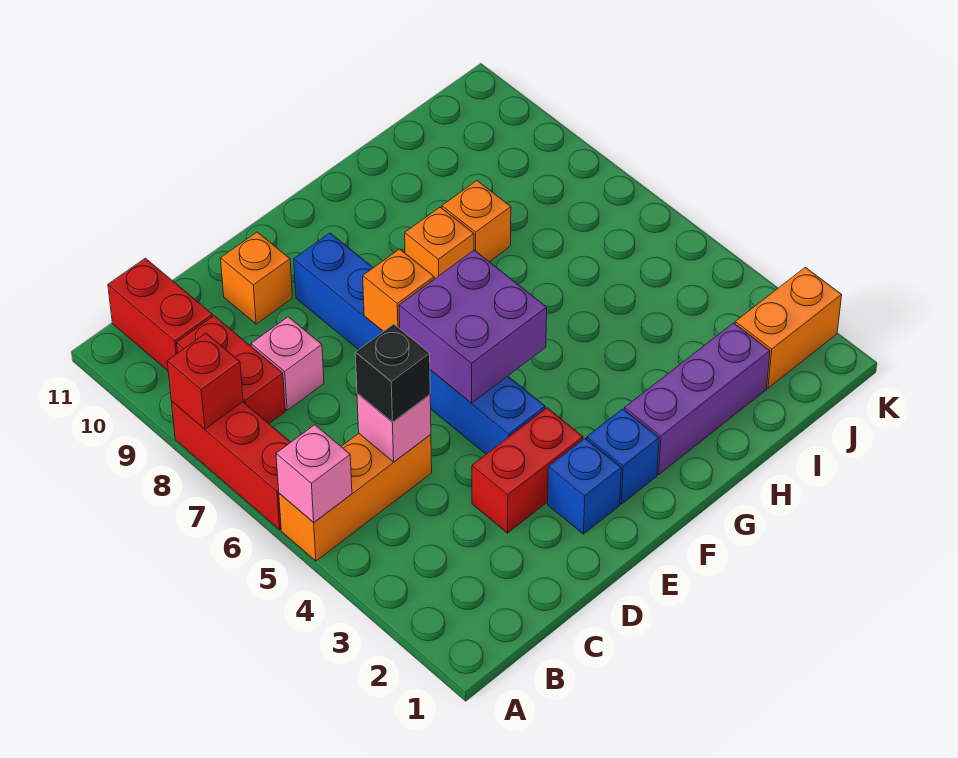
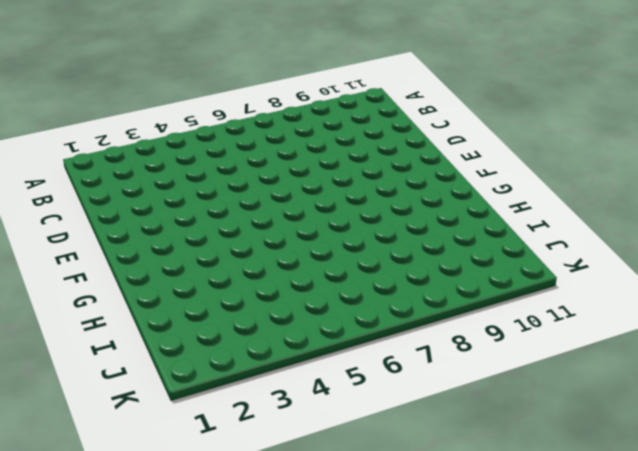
none -> orange 1x3 brick [279,434,432,561]
none -> red 1x3 brick [171,401,291,530]
none -> red 1x2 brick [177,316,285,424]

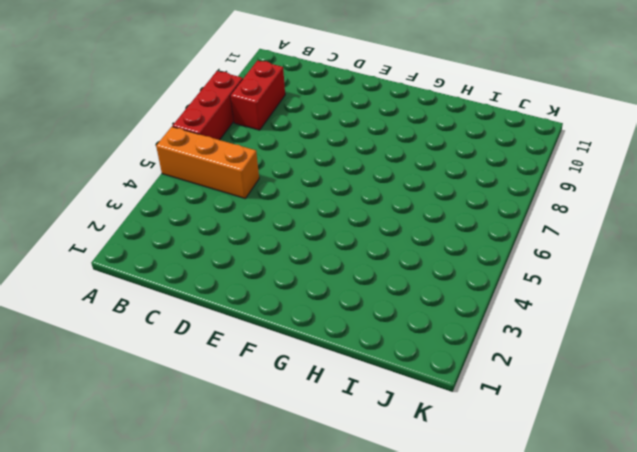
none -> red 1x2 brick [108,258,213,371]
none -> pink 1x1 brick [251,317,324,410]
none -> red 1x2 brick [472,408,583,533]

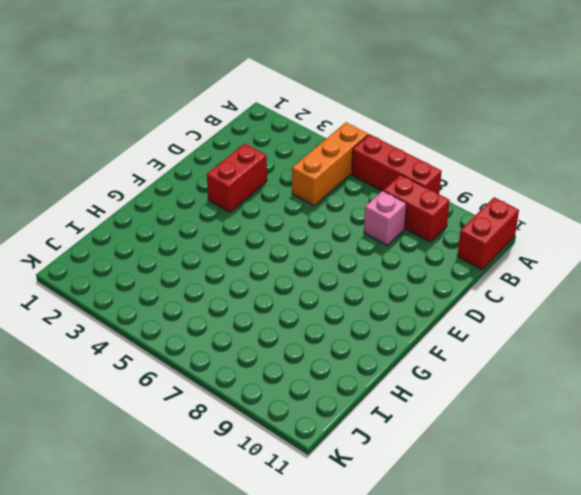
red 1x2 brick [457,197,519,269] -> red 1x2 brick turned to [108,258,213,371]
none -> orange 1x1 brick [221,232,292,324]
none -> blue 1x1 brick [548,438,621,534]
none -> blue 1x6 brick [294,233,545,454]

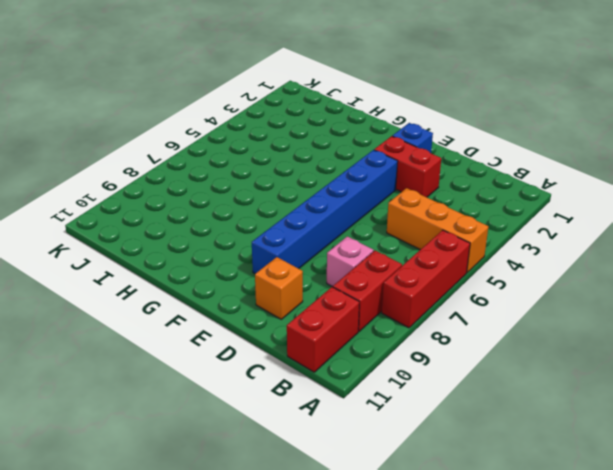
none -> blue 1x1 brick [587,409,659,504]
none -> purple 1x3 brick [624,323,770,475]
none -> orange 1x1 brick [405,207,474,279]

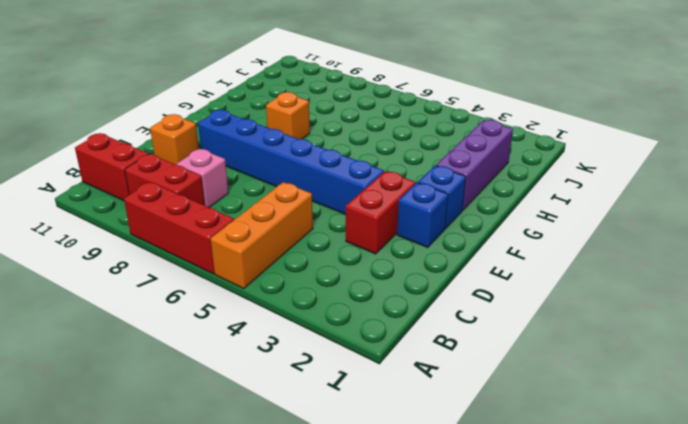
none -> orange 1x1 brick [442,181,511,262]
none -> orange 1x2 brick [735,267,842,388]
none -> pink 1x1 brick [276,425,352,523]

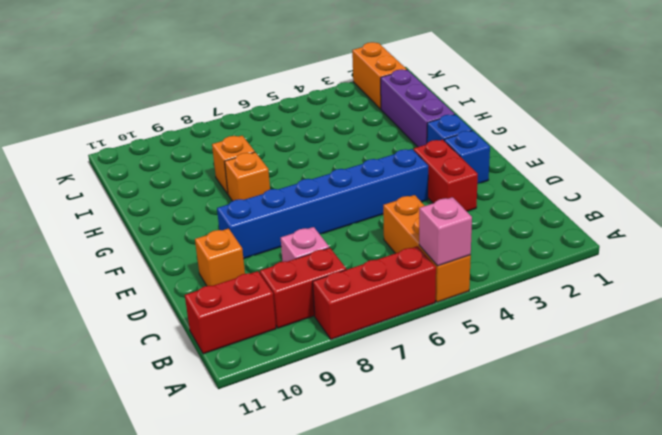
none -> red 1x1 brick [167,333,243,429]
none -> pink 1x1 brick [357,394,431,462]
none -> purple 2x2 brick [399,250,547,403]

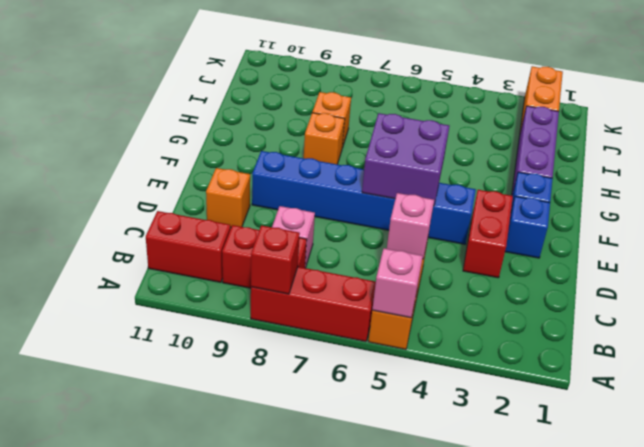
none -> orange 1x1 brick [363,249,434,331]
none -> black 1x1 brick [355,324,430,422]

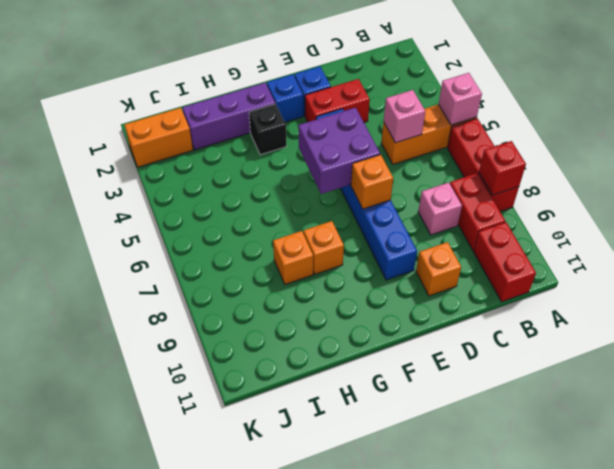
black 1x1 brick [249,104,286,155] -> black 1x1 brick moved to [355,324,430,422]

